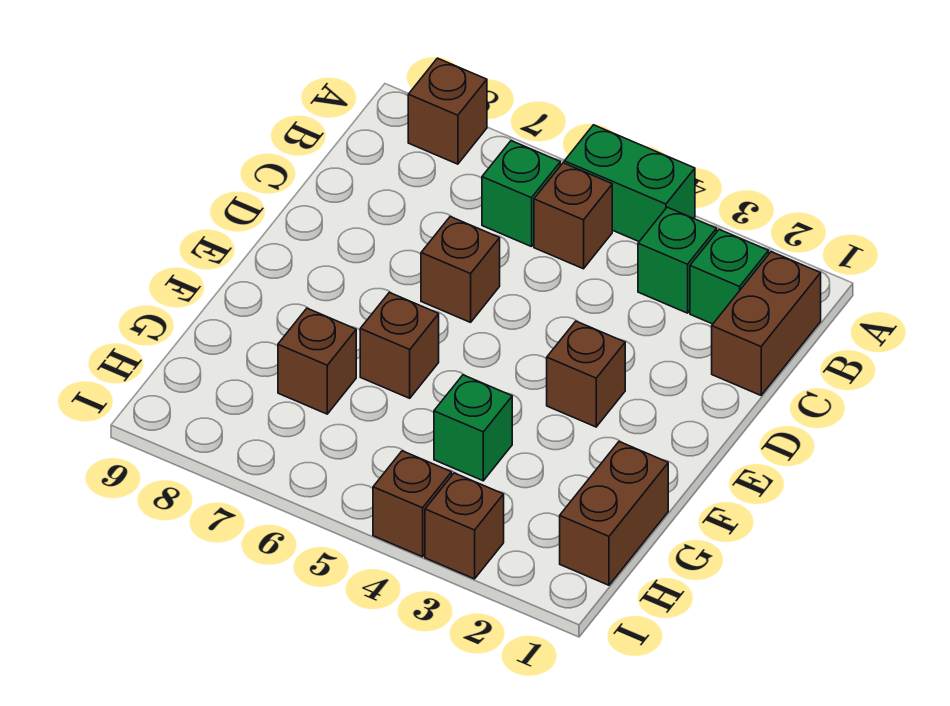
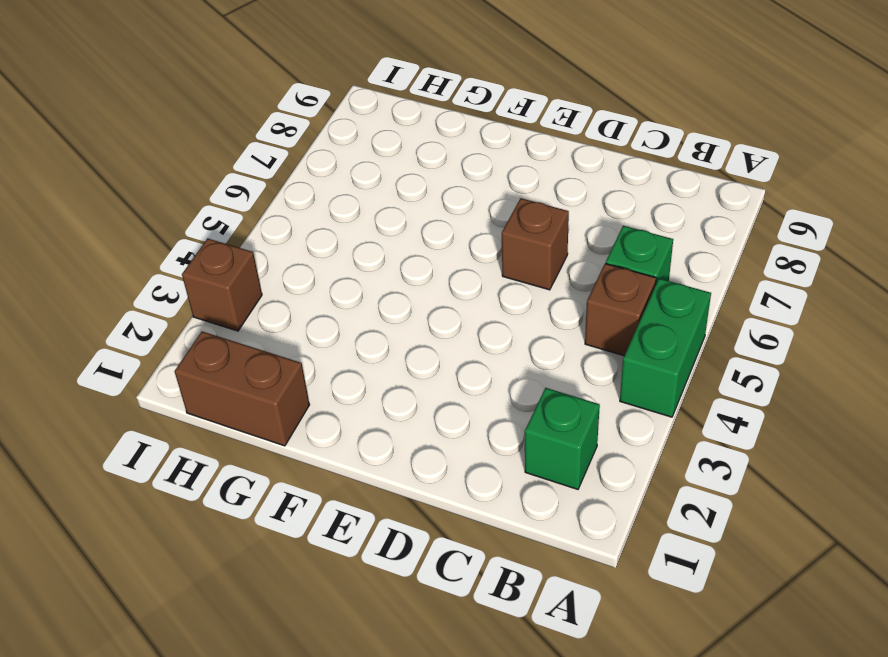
none -> brown 1x1 brick [408,58,487,164]
none -> brown 1x2 brick [712,252,821,395]
none -> green 1x1 brick [638,207,717,313]

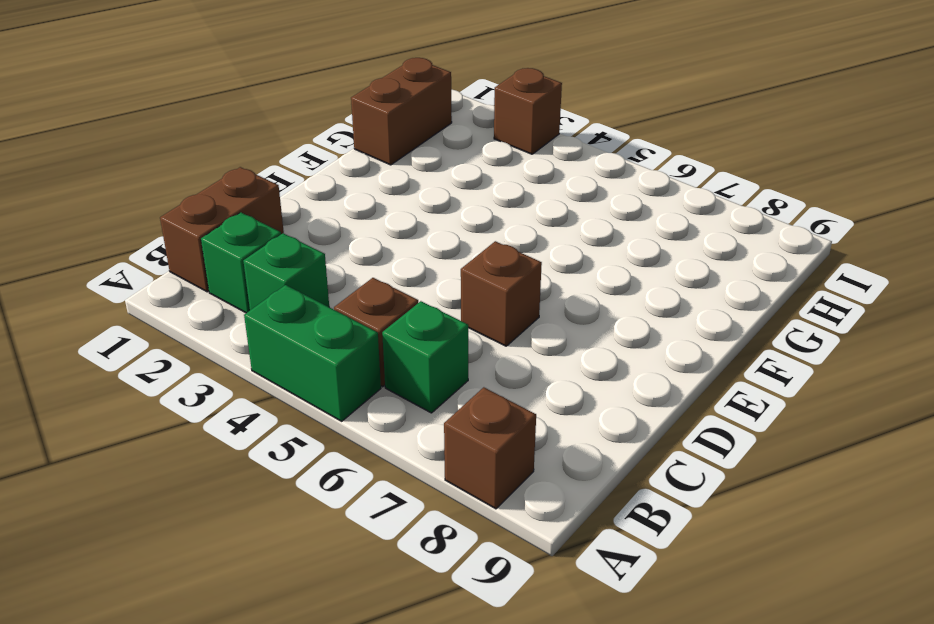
none -> brown 1x1 brick [547,321,625,427]
none -> brown 1x1 brick [360,292,439,398]
none -> green 1x1 brick [434,375,512,481]

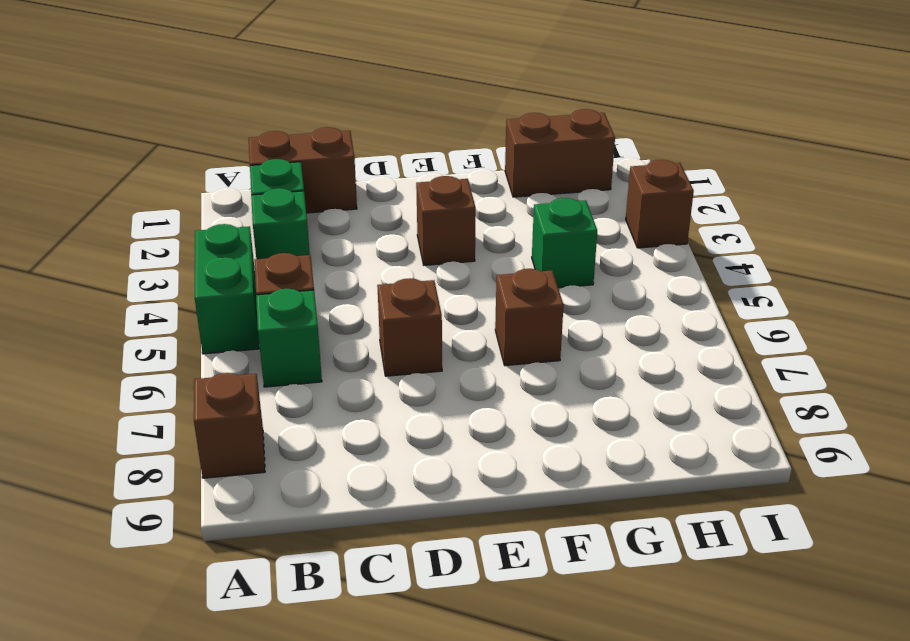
none -> brown 1x1 brick [278,308,356,414]
none -> brown 1x1 brick [373,451,452,557]

